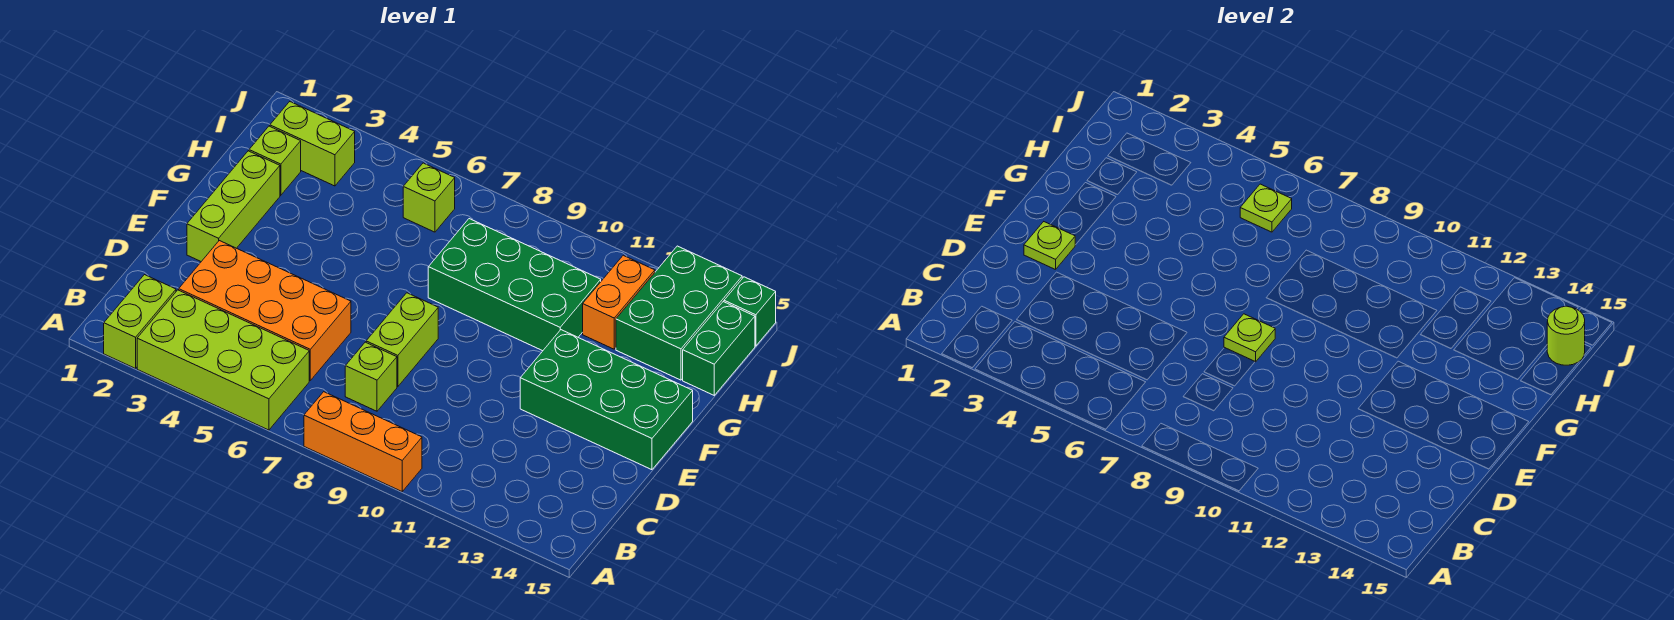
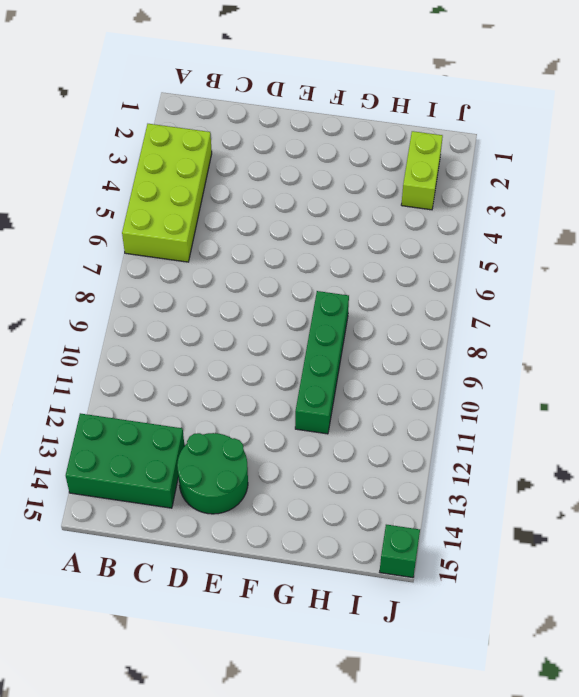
green 2x3 brick [66,413,184,508] -> green 2x3 brick moved to [616,246,742,380]
green 2x2 round brick [177,433,248,514] -> green 2x4 brick [520,330,693,470]
green 1x4 brick [295,291,349,434] -> green 2x4 brick [428,219,601,351]
none -> lime 1x2 brick [104,275,176,368]
none -> orange 1x3 brick [304,392,422,491]
none -> orange 2x4 brick [179,241,351,380]

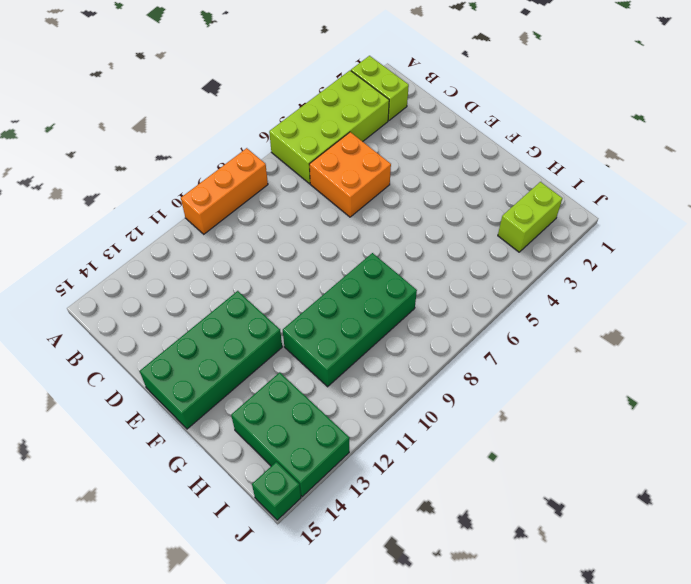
orange 2x2 brick [309,132,391,217] -> orange 2x4 brick [179,241,351,380]
none -> lime 1x1 brick [345,342,397,411]
none -> lime 1x2 brick [366,293,438,387]
none -> lime 1x3 brick [187,151,280,261]

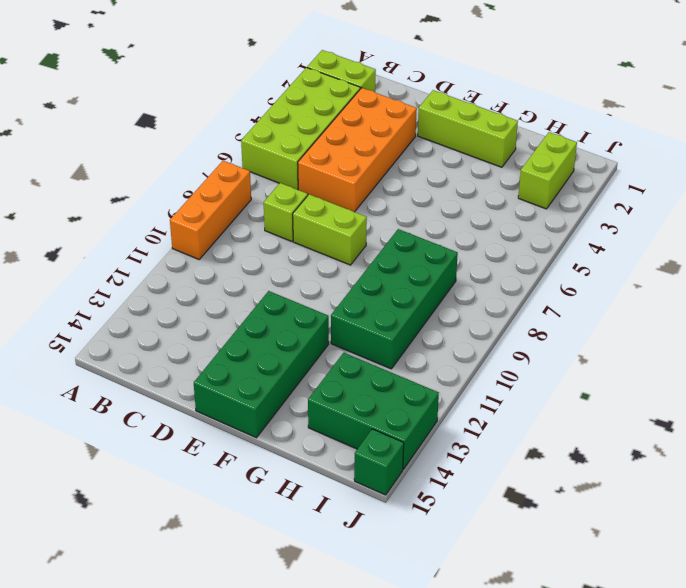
none -> lime 1x1 brick [249,126,301,195]
none -> orange 1x2 brick [583,255,655,349]
none -> green 1x2 brick [683,302,755,395]

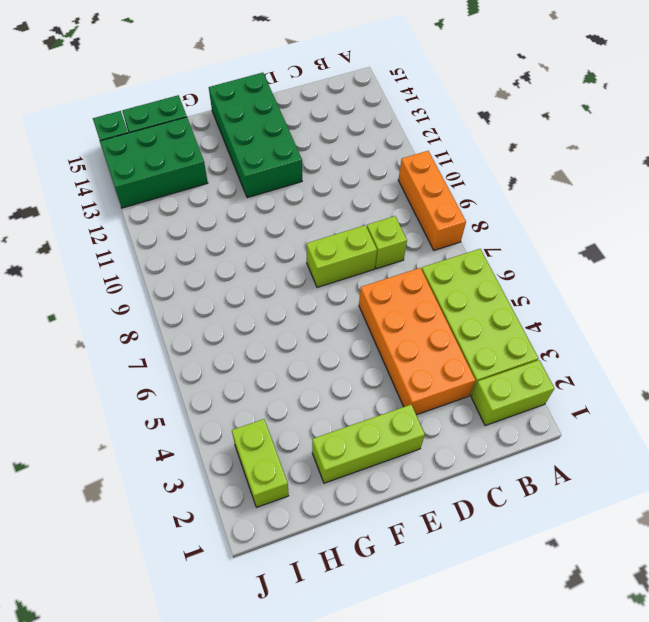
none -> green 2x4 brick [428,219,601,351]
none -> lime 1x1 brick [249,126,301,195]
none -> orange 1x2 brick [583,255,655,349]

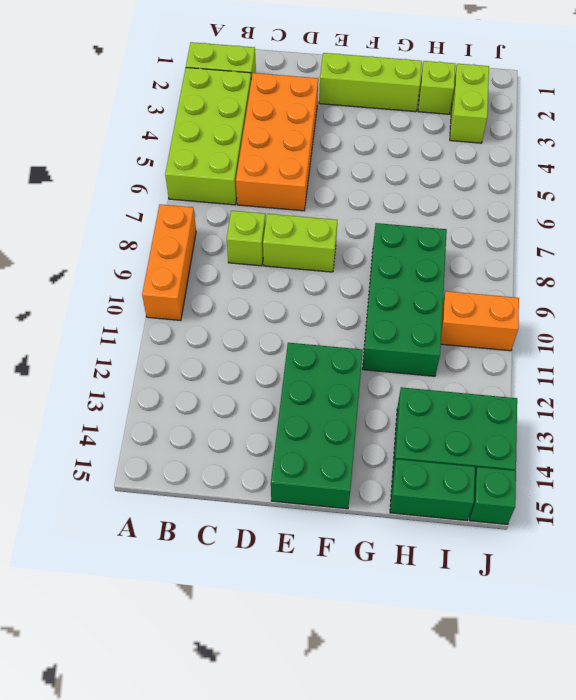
orange 1x2 brick [441,291,519,351] -> orange 1x2 brick moved to [583,255,655,349]
none -> lime 1x1 brick [403,163,455,232]
none -> lime 1x1 plate [1024,222,1075,270]
none -> lime 1x1 plate [1224,314,1275,362]

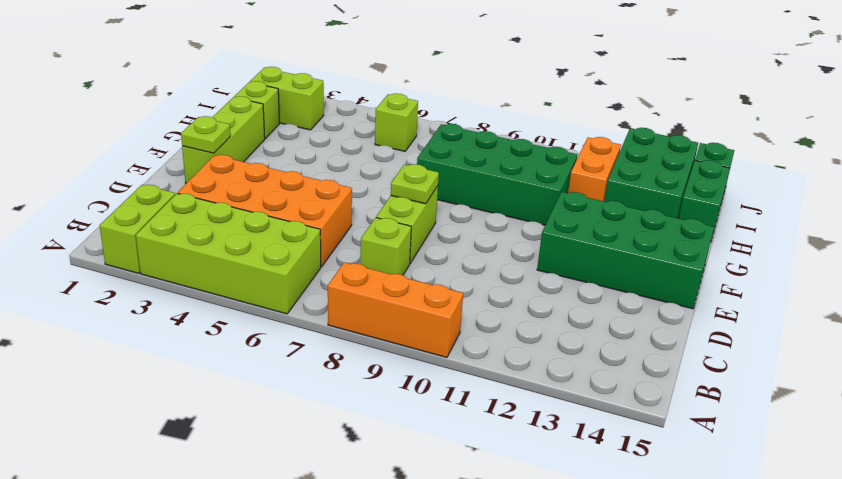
none -> lime 1x1 plate [1240,184,1292,232]
none -> lime 1x1 round brick [1547,306,1585,365]

